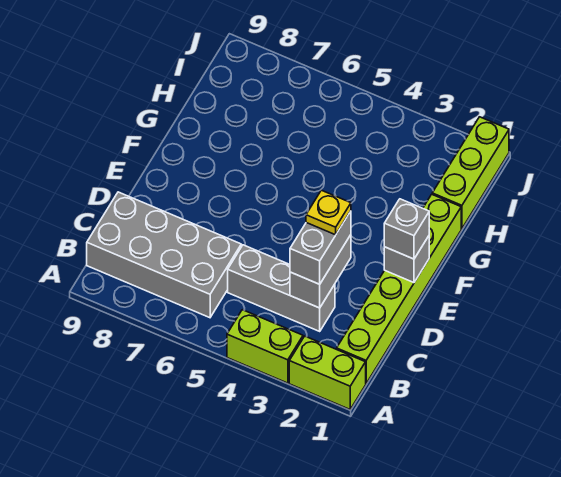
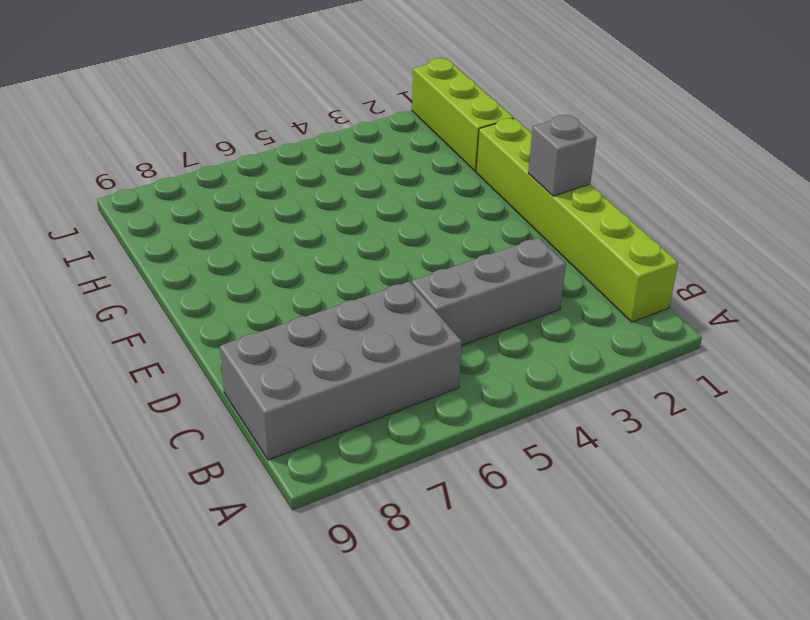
none -> lime 1x2 brick [289,336,366,409]
none -> lime 1x2 brick [227,310,303,383]

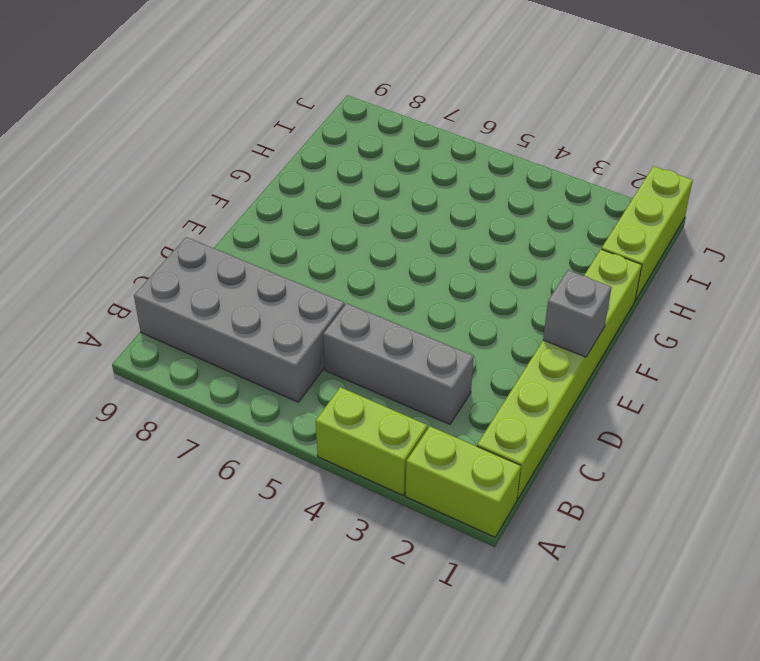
none -> grey 1x2 brick [290,235,351,308]
none -> grey 1x2 brick [290,211,351,284]

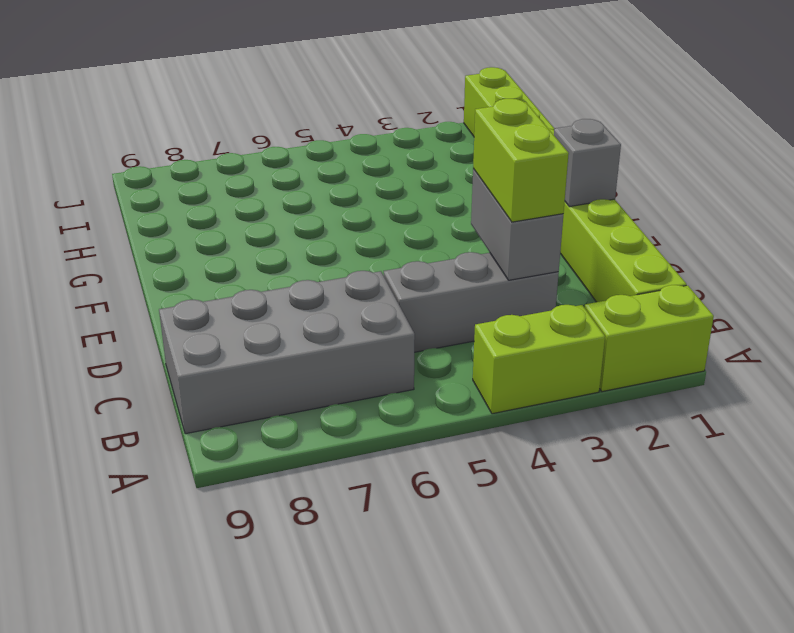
lime 1x2 brick [473,99,569,222] -> grey 1x2 brick [290,211,351,284]
none -> grey 1x1 brick [384,199,429,259]
none -> yellow 1x1 plate [306,190,351,235]

